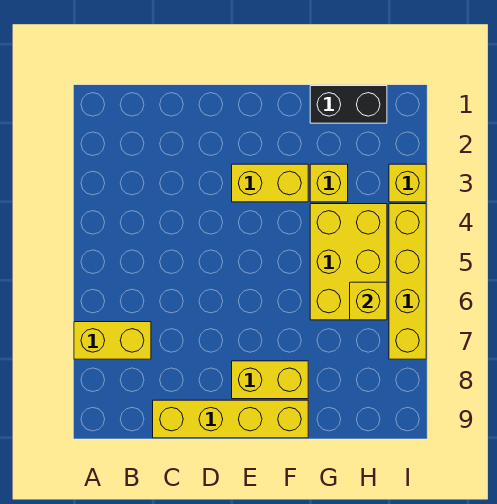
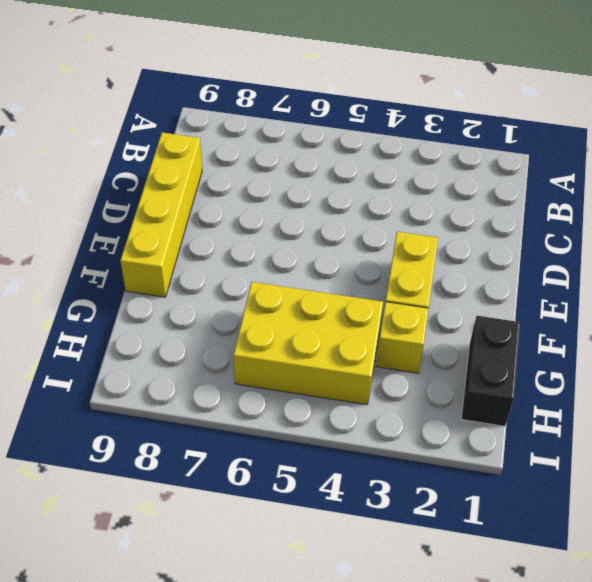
none -> yellow 1x2 brick [74,322,151,359]
none -> yellow 1x2 brick [232,361,308,399]

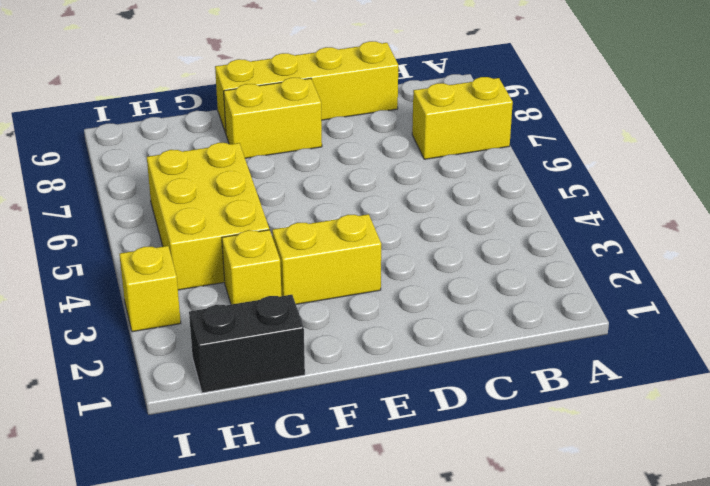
none -> yellow 1x4 brick [389,204,426,359]
none -> yellow 1x1 brick [350,282,387,320]

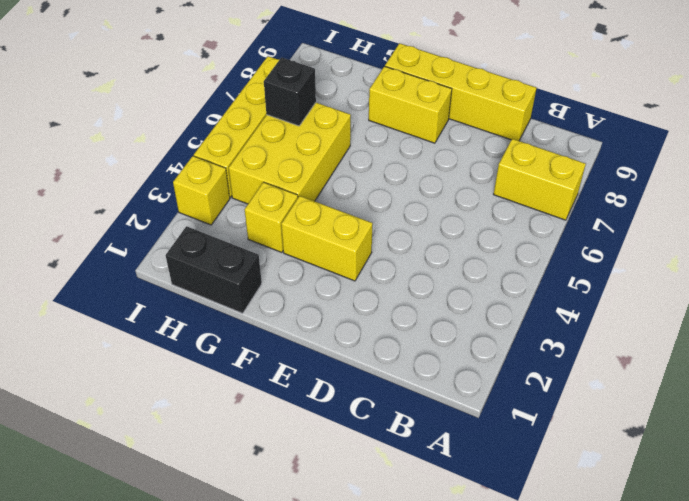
black 1x1 brick [264,57,316,126] -> yellow 1x1 brick [350,282,387,320]

